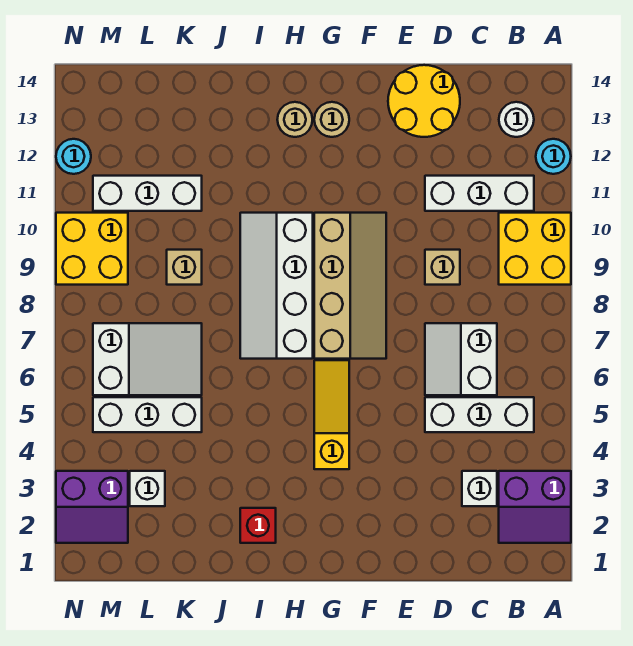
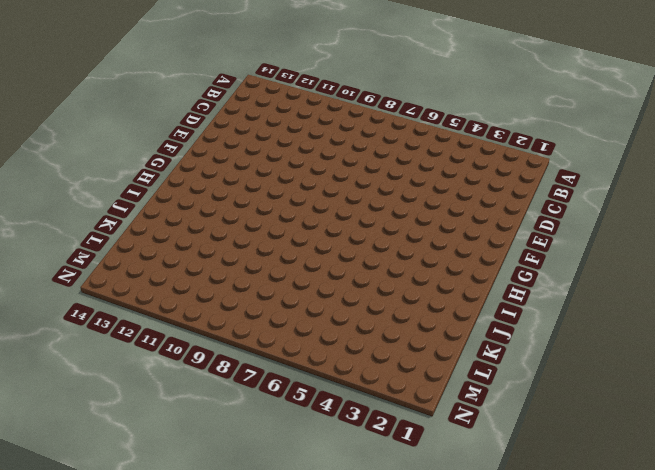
none -> purple 2x2 slope [499,471,571,543]
none -> yellow 2x2 brick [499,213,571,285]
none -> cyan 1x1 round brick [536,139,571,174]

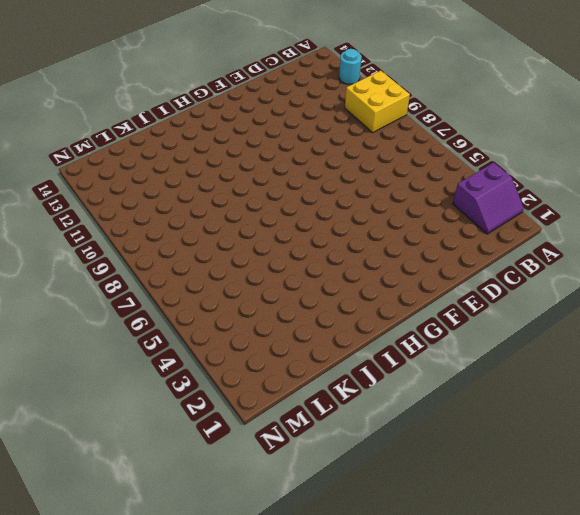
none -> white 1x3 brick [425,397,534,432]
none -> white 1x3 brick [425,176,534,211]
none -> white 1x1 round brick [499,102,534,137]

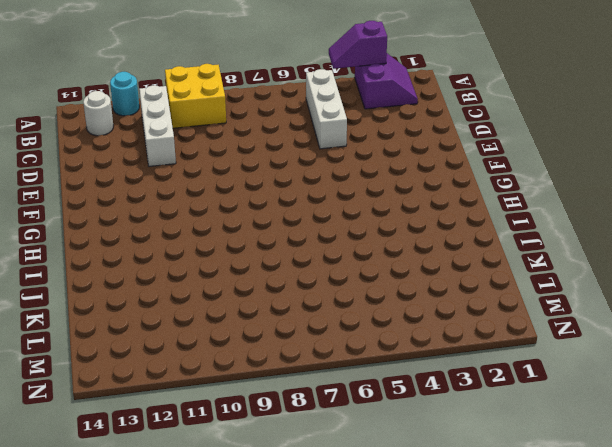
purple 1x2 slope [329,21,387,69] -> none
none -> white 1x1 brick [462,471,497,506]
none -> white 2x2 slope [425,323,497,395]
none -> tan 1x1 brick [425,250,460,285]

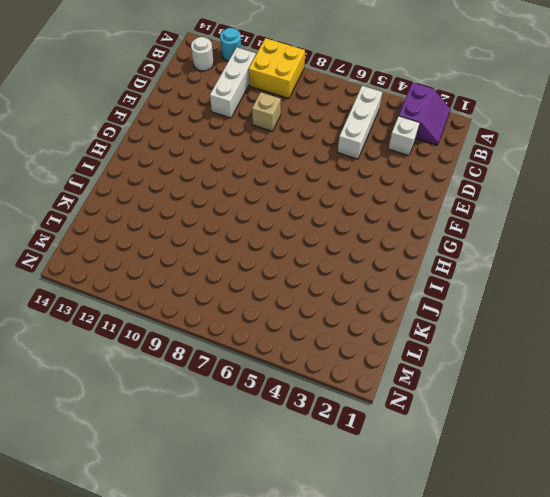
none -> white 2x2 slope [425,323,497,395]
none -> yellow 2x2 round brick [388,65,460,137]
none -> tan 2x4 slope [314,213,386,359]

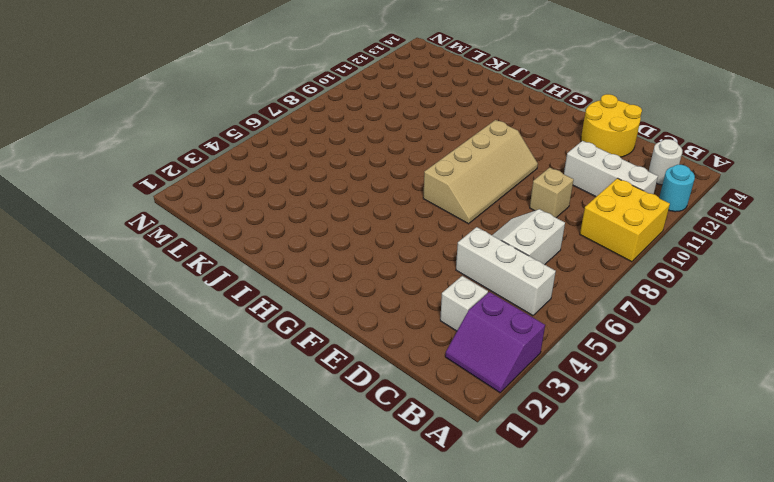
none -> yellow 1x3 slope [314,360,349,469]
none -> tan 1x1 round brick [314,102,349,137]
none -> white 2x4 slope [240,213,313,359]

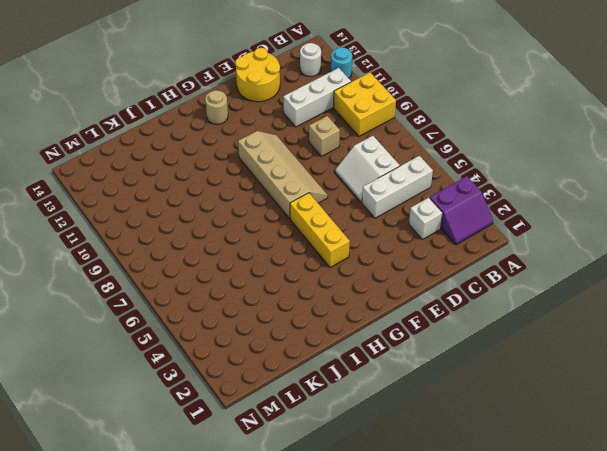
yellow 1x3 brick [290,193,350,267] -> yellow 1x3 slope [314,360,349,469]
none -> white 2x4 slope [240,213,313,359]
none -> tan 1x1 round brick [277,102,312,137]
none -> red 1x1 brick [240,508,276,543]

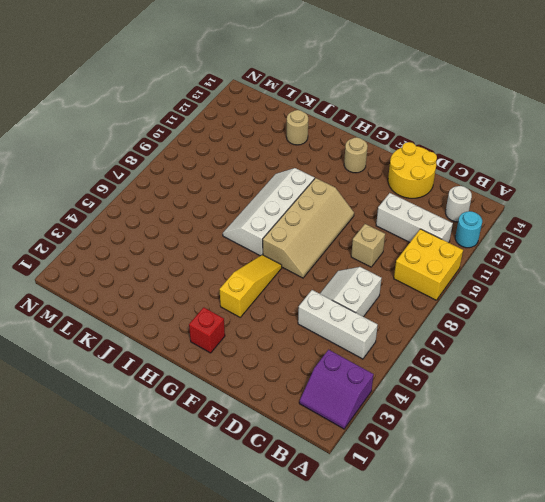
red 1x1 brick [189,307,225,353] -> red 1x1 brick moved to [240,508,276,543]
tan 1x1 round brick [286,110,308,145] -> tan 1x1 round brick moved to [277,102,312,137]
none -> white 1x1 brick [462,471,497,506]
none -> white 1x3 brick [93,397,202,432]
none -> white 2x3 slope [93,323,202,395]

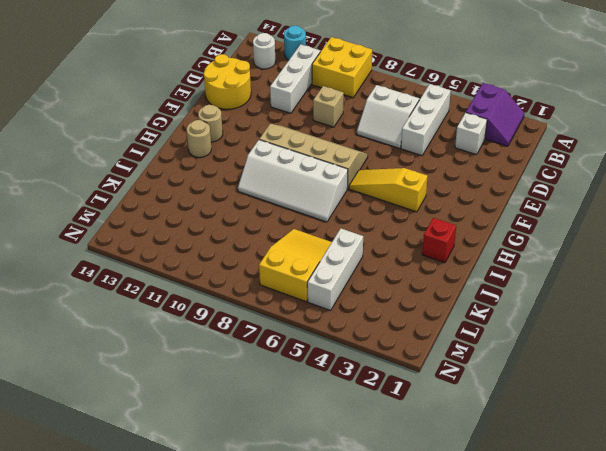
yellow 2x3 slope [259,229,332,302] -> white 2x3 slope [93,323,202,395]
none -> tan 1x1 brick [167,250,202,285]
none -> white 1x3 brick [93,176,202,211]
none -> white 1x1 brick [130,471,165,506]

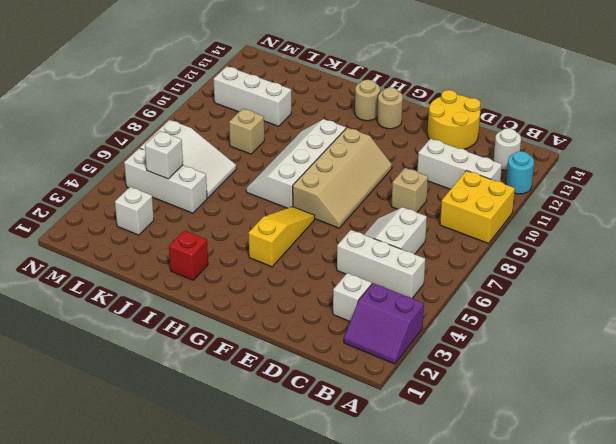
white 1x1 brick [145,131,183,179] -> none
none -> purple 2x2 slope [56,471,128,543]
none -> yellow 2x2 brick [56,213,128,285]
none -> cyan 1x1 round brick [56,139,91,174]

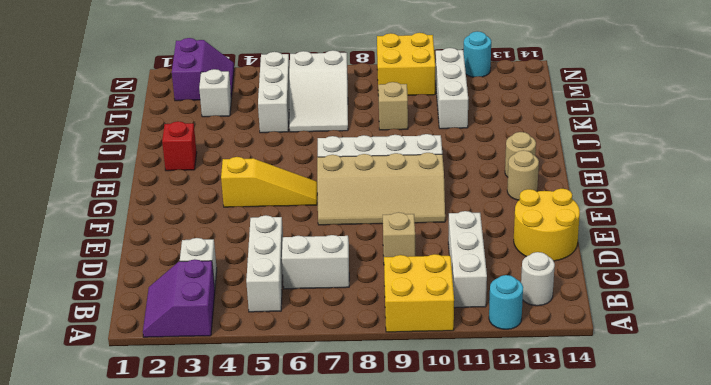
purple 2x2 slope [172,38,234,101] -> purple 2x2 slope turned to [56,471,128,543]

